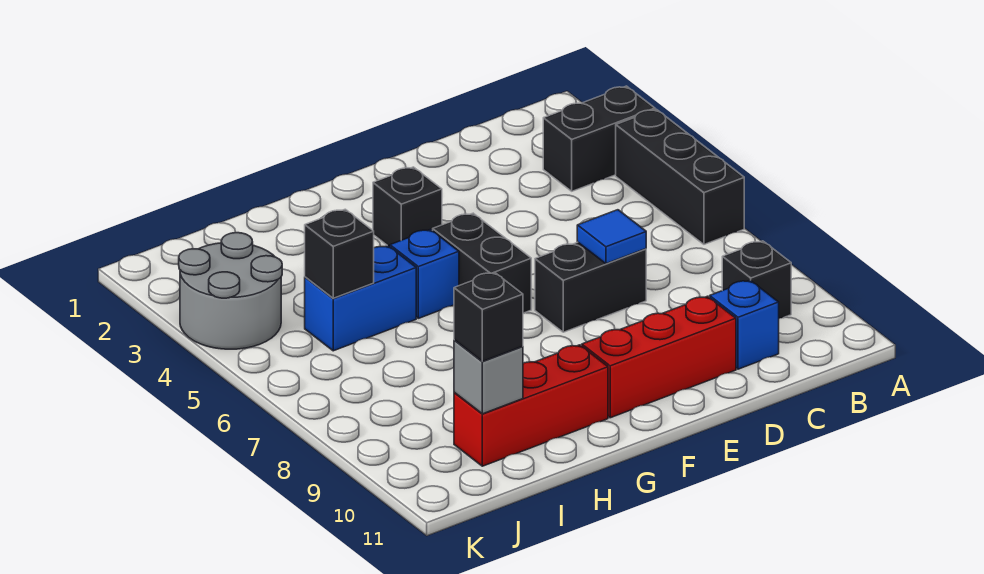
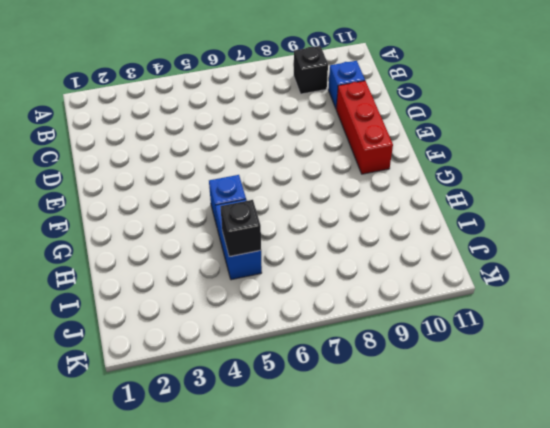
none -> black 1x2 brick [543,86,655,191]
none -> black 1x3 brick [616,109,744,244]
none -> black 1x2 brick [535,242,646,332]

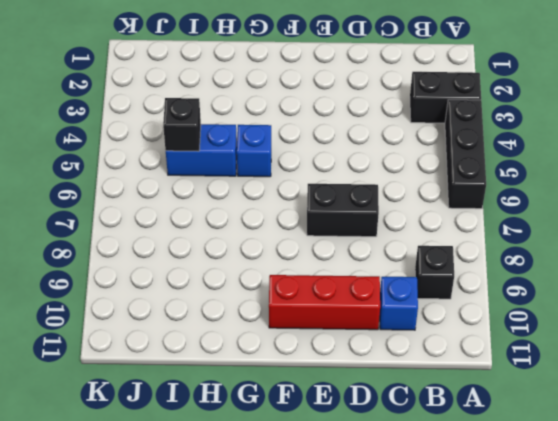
none -> black 1x1 brick [373,167,442,247]
none -> black 1x2 brick [433,213,531,313]
none -> red 1x3 brick [454,345,608,466]

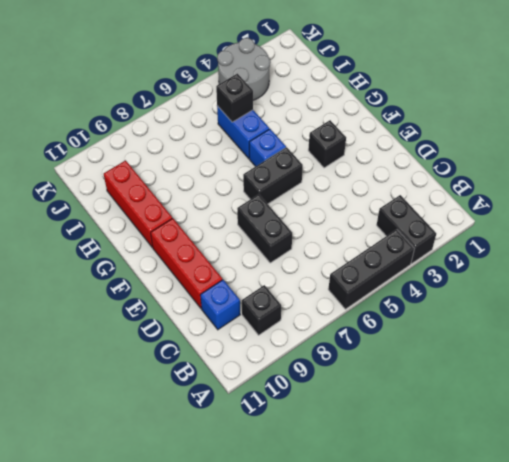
none -> blue 1x1 tile [577,210,646,264]
none -> grey 1x1 brick [454,340,523,414]
none -> black 1x1 brick [454,272,523,361]

